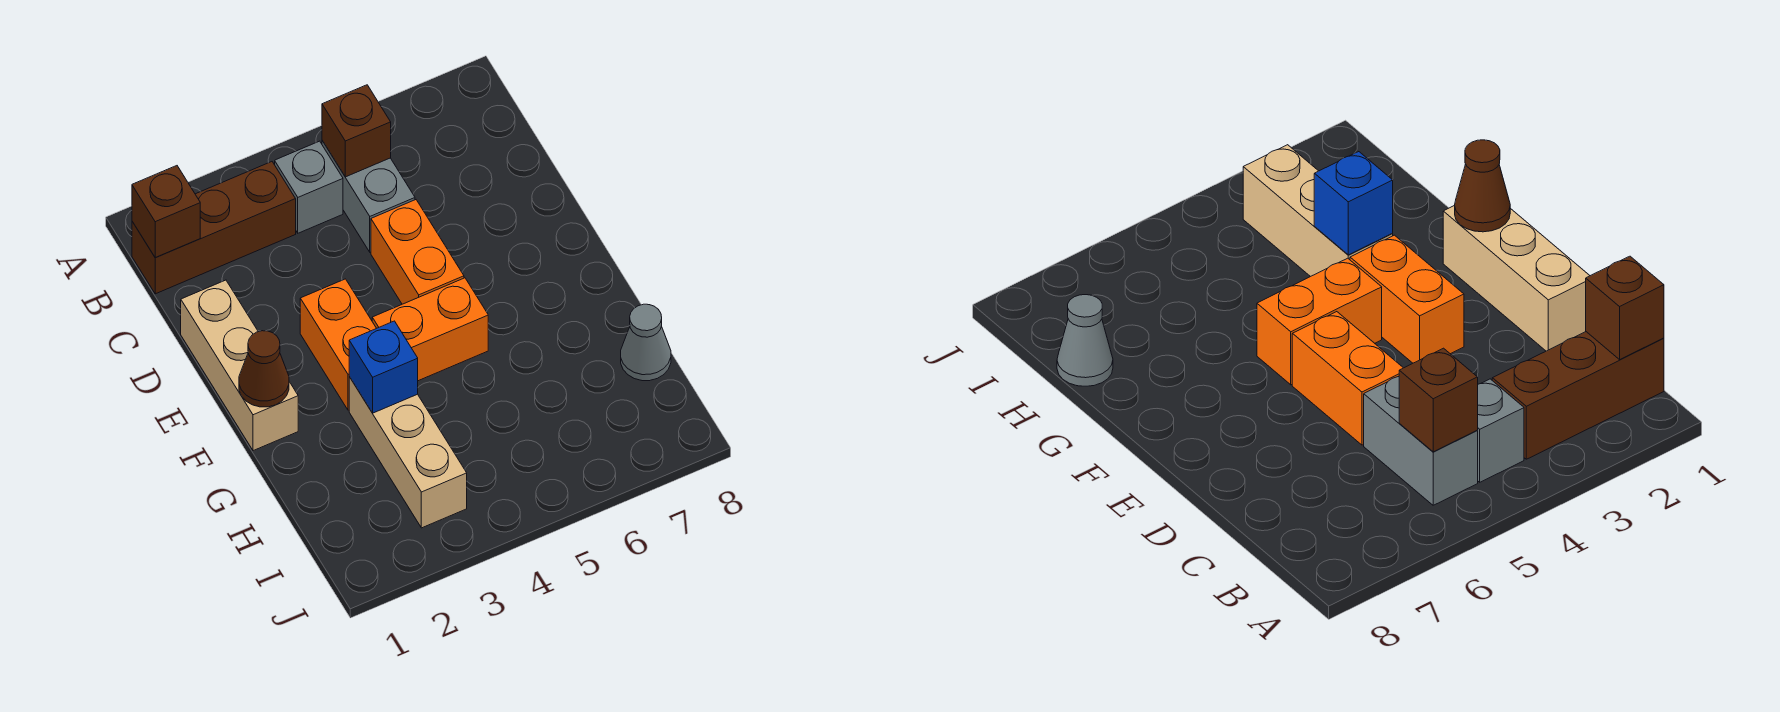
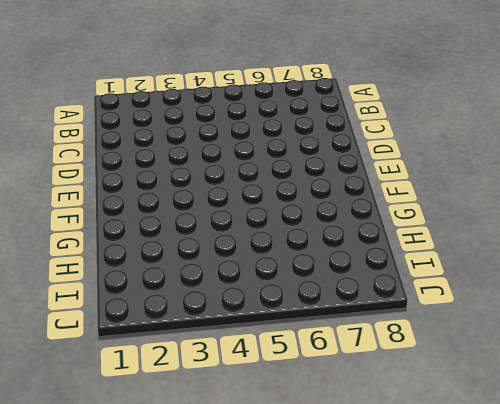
none -> brown 1x3 brick [132,162,296,294]
none -> grey 1x1 brick [275,141,343,233]
none -> grey 1x2 brick [322,141,415,252]

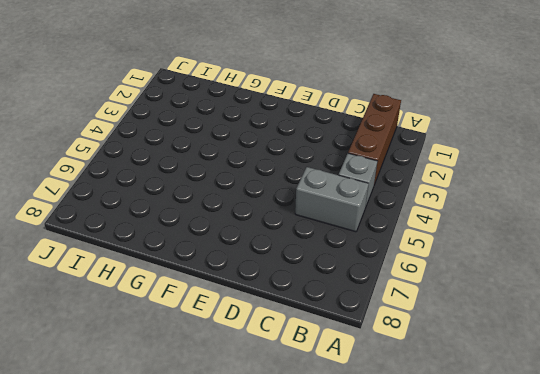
none -> tan 1x3 brick [181,280,298,451]
none -> orange 1x2 brick [371,200,464,304]
none -> orange 1x2 brick [300,279,376,410]

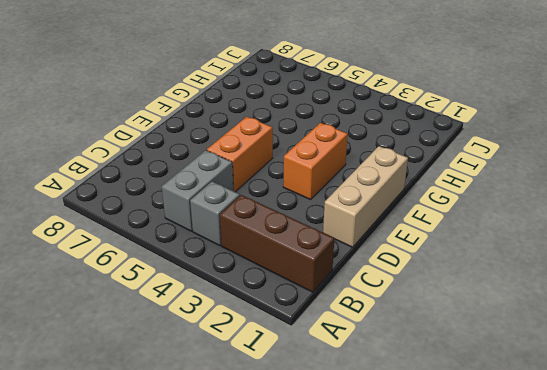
none -> orange 1x2 brick [372,278,488,381]
none -> tan 1x3 brick [349,377,467,528]
none -> grey 1x1 cone [621,304,671,381]

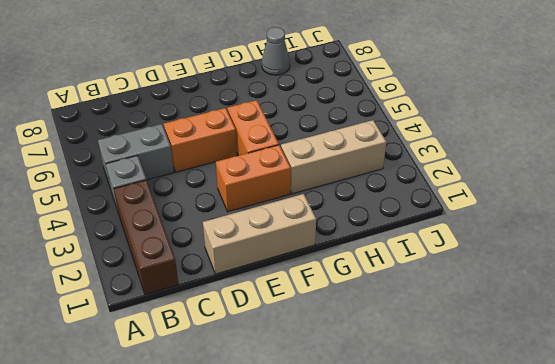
none -> brown 1x1 brick [132,166,200,258]
none -> brown 1x1 brick [322,85,391,177]
none -> brown 1x1 cone [239,331,289,407]

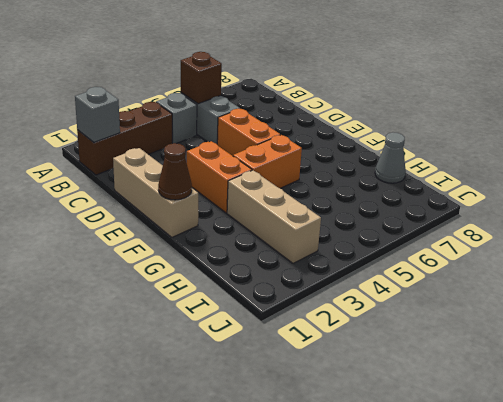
grey 1x1 brick [75,87,120,142] -> brown 1x1 brick [132,166,200,258]
none -> blue 1x1 brick [349,321,418,413]

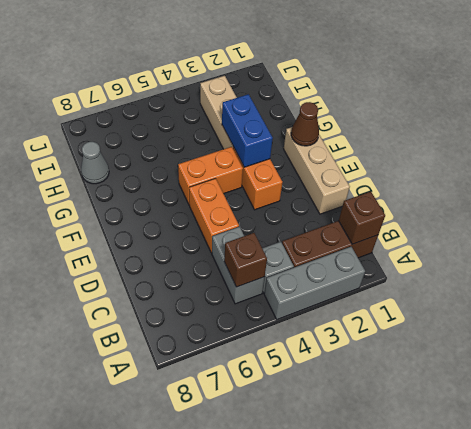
grey 1x3 brick [264,247,365,319] -> none
blue 1x2 brick [222,94,273,167] -> blue 1x1 brick [349,321,418,413]

